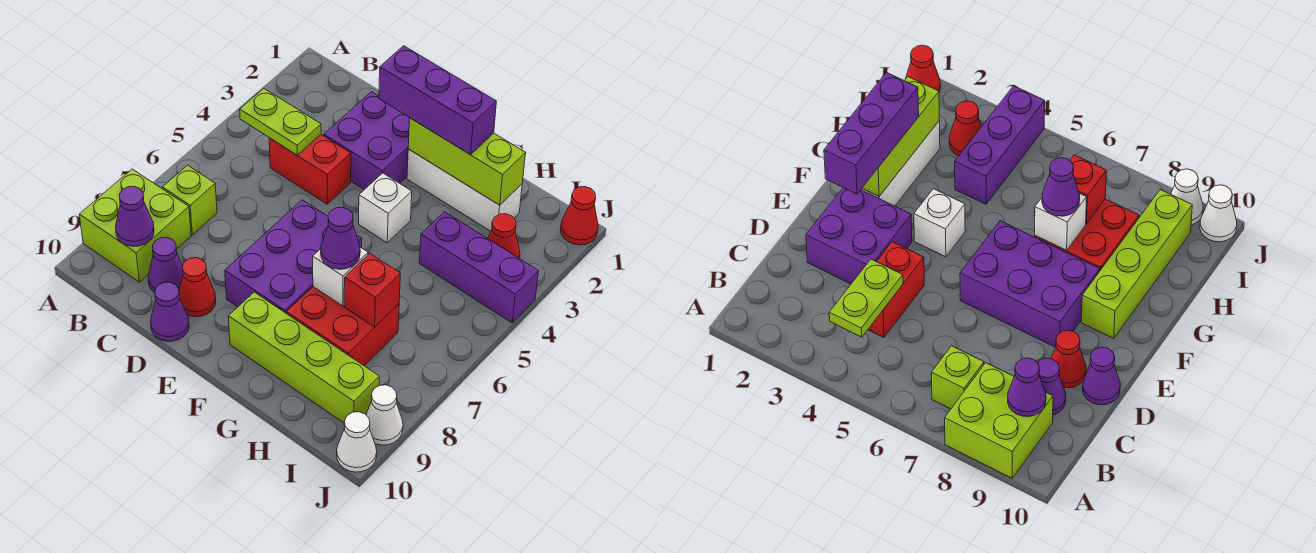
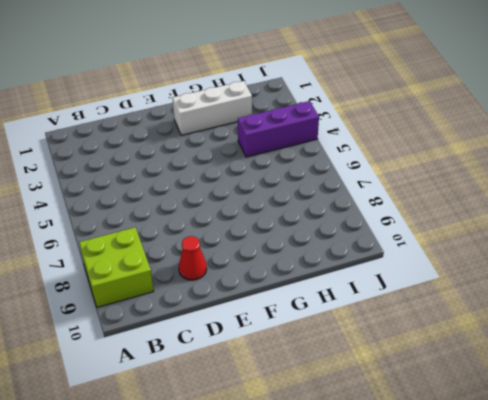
none -> lime 1x1 brick [162,165,217,235]
none -> red 1x2 brick [269,135,351,204]
none -> purple 1x1 cone [148,237,183,293]

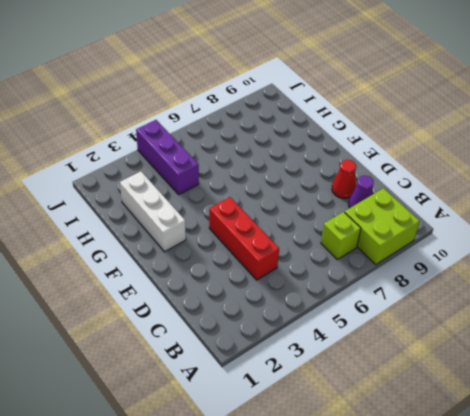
red 1x3 brick [209,197,279,280] -> red 1x2 brick [269,135,351,204]
none -> purple 2x2 brick [324,92,410,190]
none -> purple 1x1 cone [151,282,189,341]
none -> purple 2x3 brick [225,200,362,313]

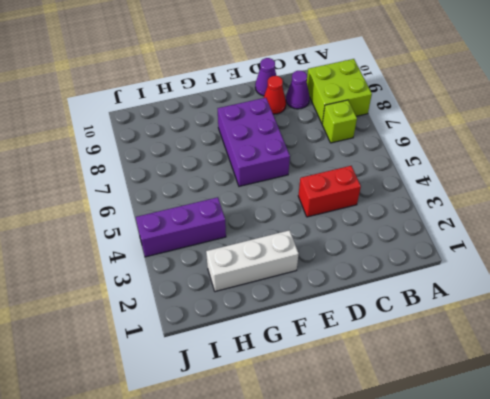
none -> purple 2x2 brick [324,92,410,190]
none -> white 1x1 brick [359,173,412,243]
none -> lime 1x4 brick [228,292,379,423]

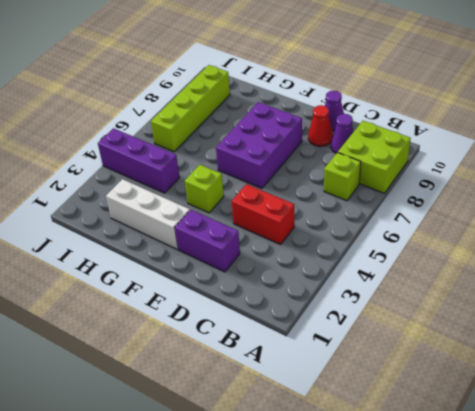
purple 1x2 brick [175,210,240,272] -> purple 2x2 brick [324,92,410,190]
lime 1x1 brick [185,165,224,213] -> white 1x1 brick [359,173,412,243]
lime 1x4 brick [151,65,230,152] -> lime 1x4 brick turned to [228,292,379,423]
none -> red 2x2 brick [286,287,399,366]
none -> red 1x1 cone [488,214,520,258]
none -> red 1x1 cone [561,187,598,245]

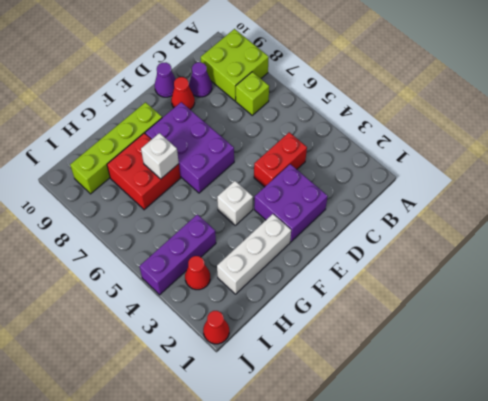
none -> white 1x1 cone [366,385,403,445]
none -> white 1x1 cone [337,412,377,472]
none -> lime 1x2 plate [240,88,321,155]

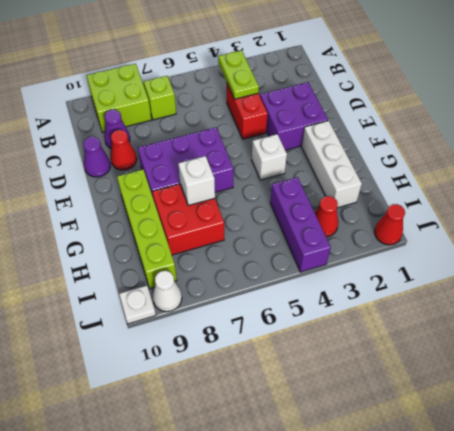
white 1x1 plate [119,286,156,324] -> white 1x1 cone [337,412,377,472]
none -> purple 1x1 cone [116,186,154,246]
none -> lime 1x3 brick [408,118,525,205]
none -> red 1x1 brick [344,254,400,327]

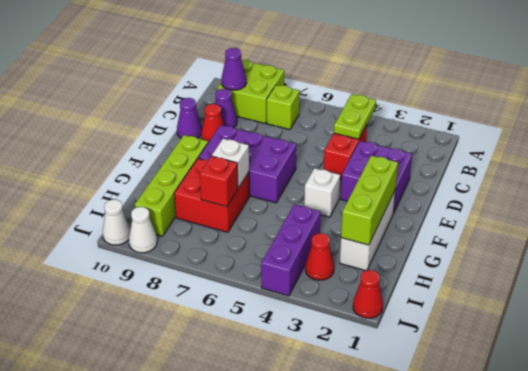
none -> purple 1x3 brick [379,46,496,155]
none -> purple 1x1 cone [321,207,360,269]

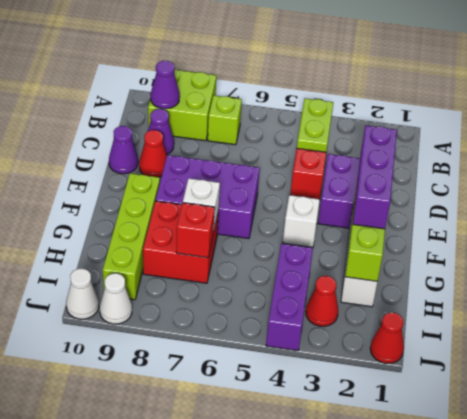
none -> purple 1x1 cone [321,207,360,269]

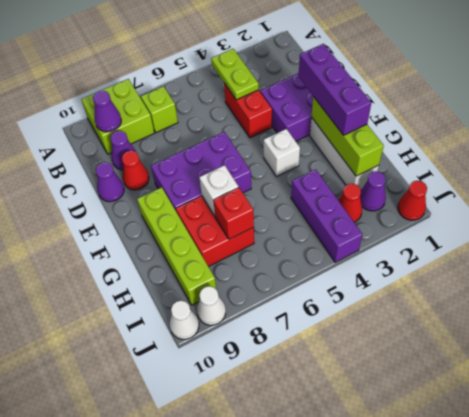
purple 1x1 cone [360,171,386,211] -> purple 1x1 cone moved to [321,207,360,269]

